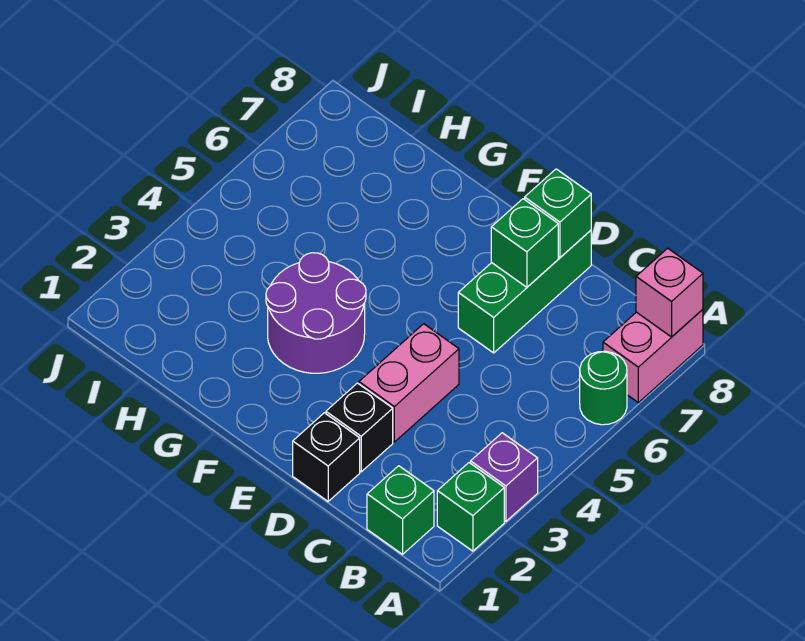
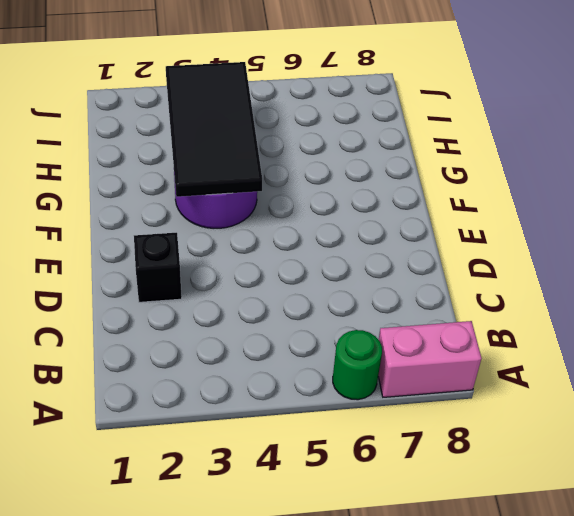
black 2x4 tile [166,62,262,197] -> none
none -> green 1x1 brick [437,463,504,551]
none -> purple 1x1 brick [471,433,538,521]
none -> green 1x1 brick [367,466,434,554]

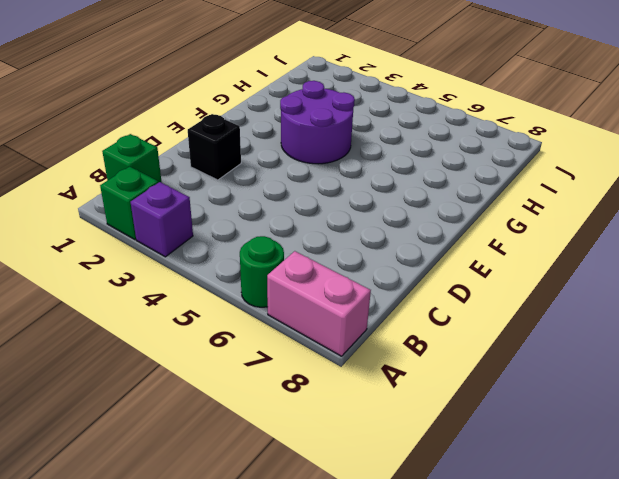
none -> black 1x1 brick [293,413,360,501]
none -> pink 1x2 brick [359,324,459,442]
none -> green 1x3 brick [458,230,591,353]

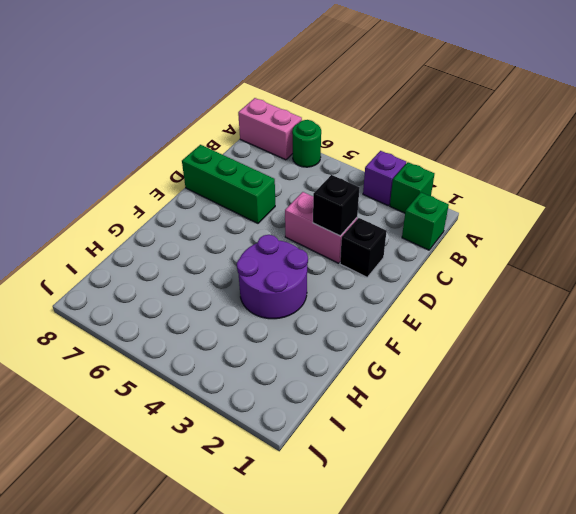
black 1x1 brick [313,175,360,236] -> black 1x1 brick moved to [293,413,360,501]
none -> pink 1x1 brick [636,248,703,337]
none -> green 1x1 brick [491,199,558,287]
none -> green 1x1 brick [525,169,591,257]

